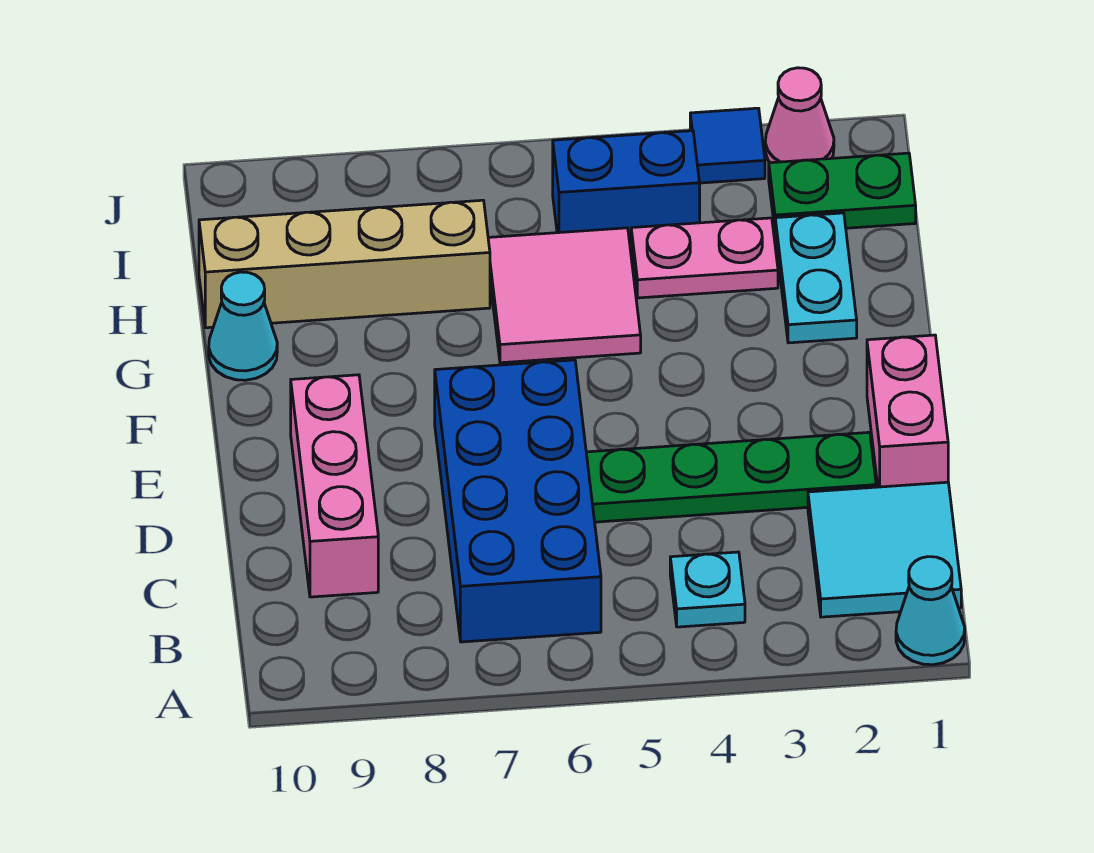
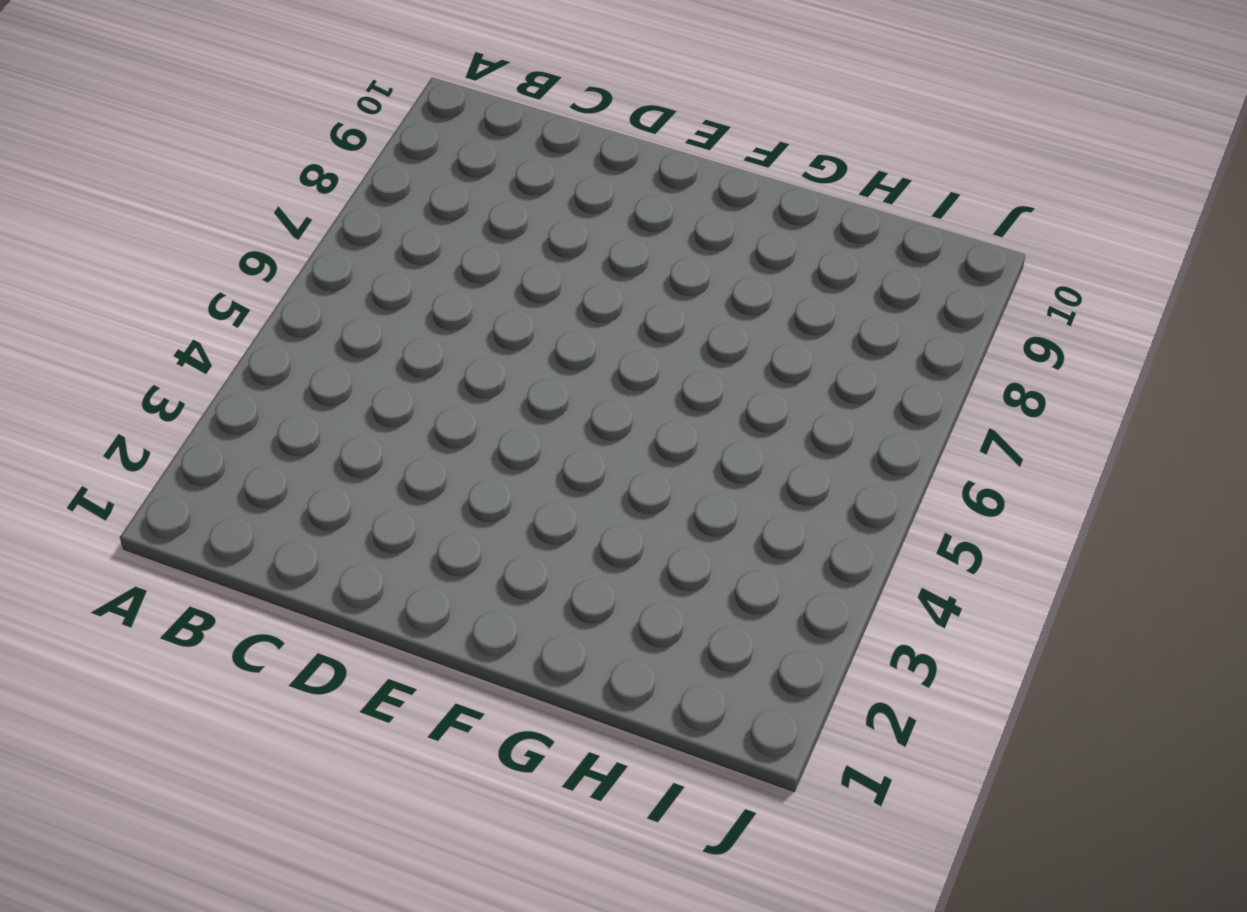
none -> cyan 1x1 cone [896,557,965,665]
none -> cyan 2x2 tile [808,482,961,617]
none -> cyan 1x1 plate [670,552,745,627]

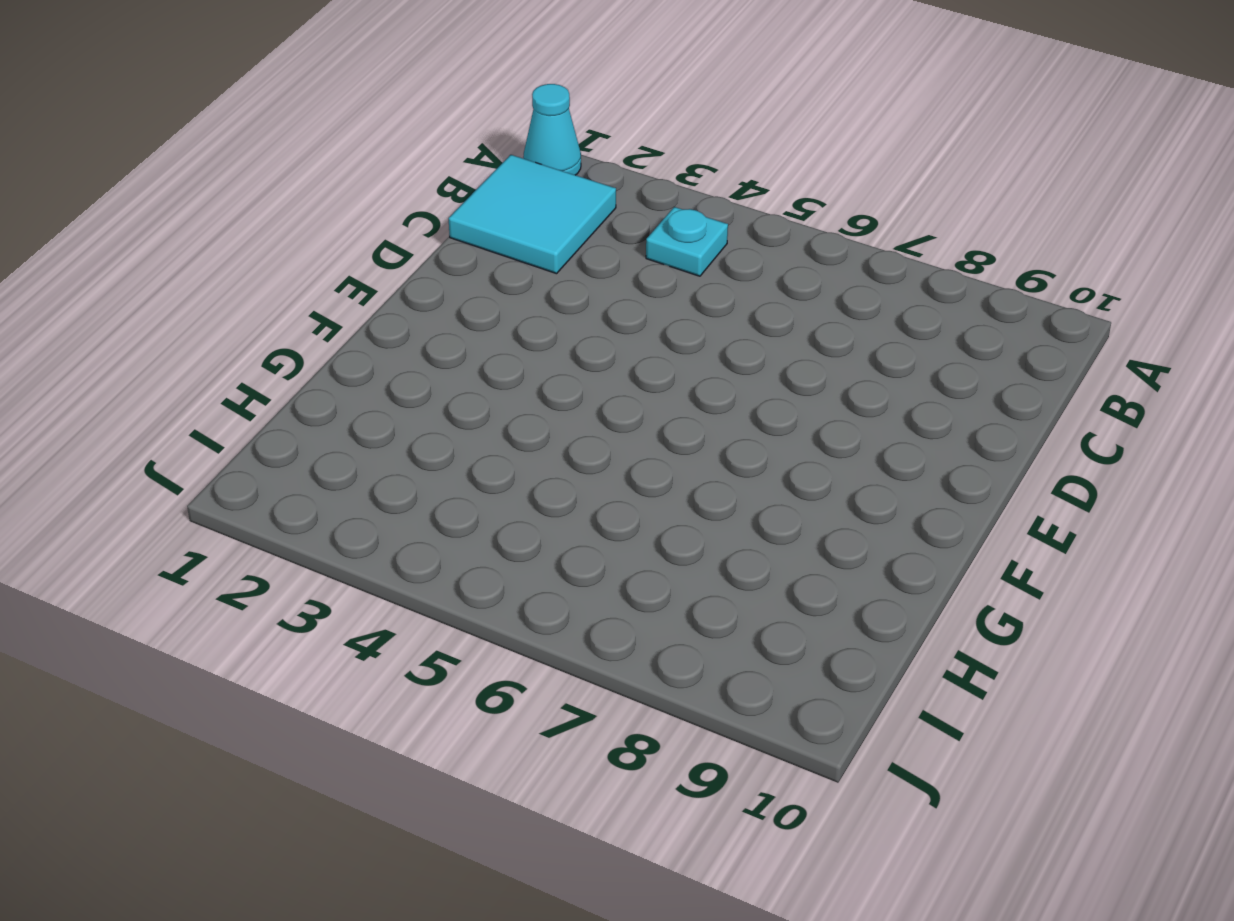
none -> blue 2x4 brick [435,360,601,642]
none -> pink 1x3 brick [291,375,378,597]
none -> pink 1x2 brick [867,335,948,487]

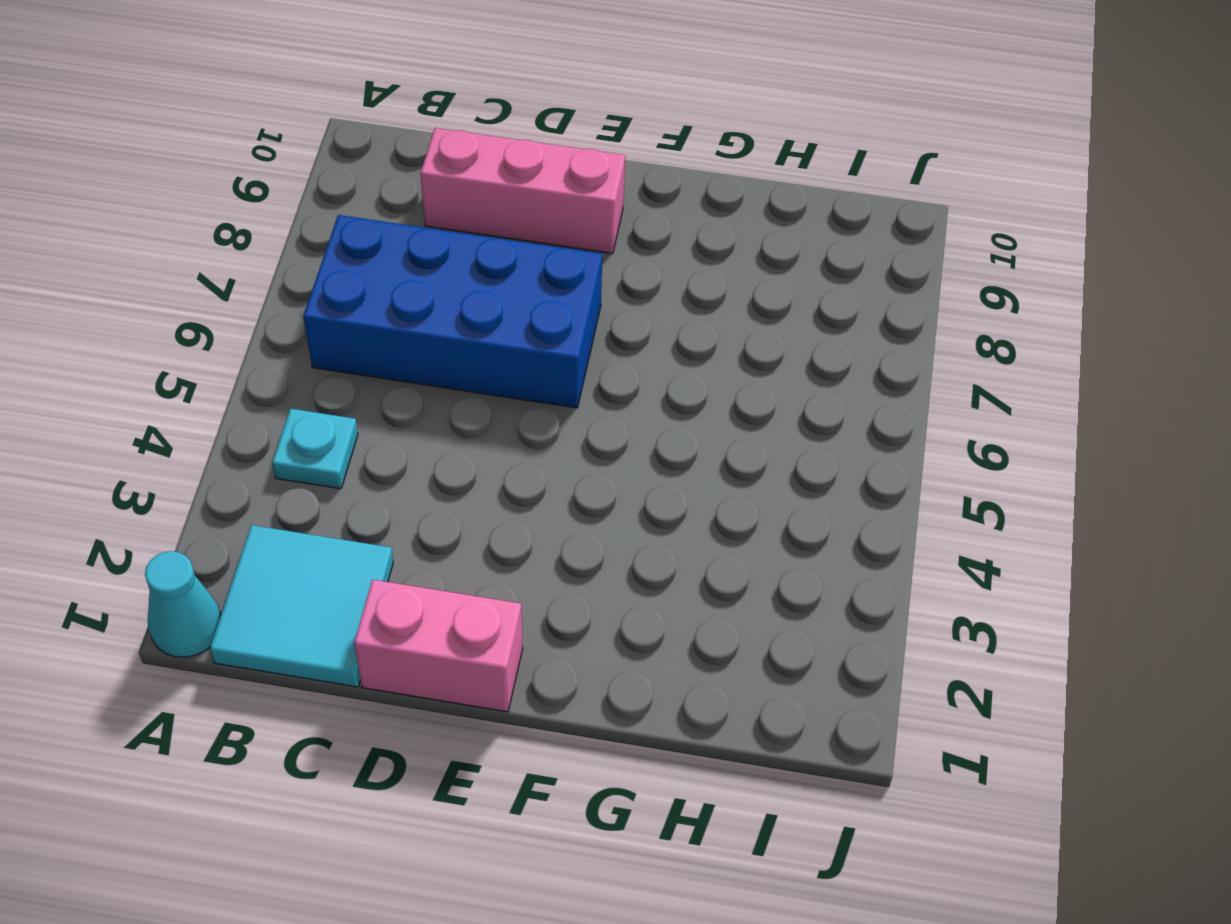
none -> green 1x4 plate [586,432,876,522]
none -> cyan 1x2 plate [775,213,857,343]
none -> pink 2x2 tile [488,228,641,363]

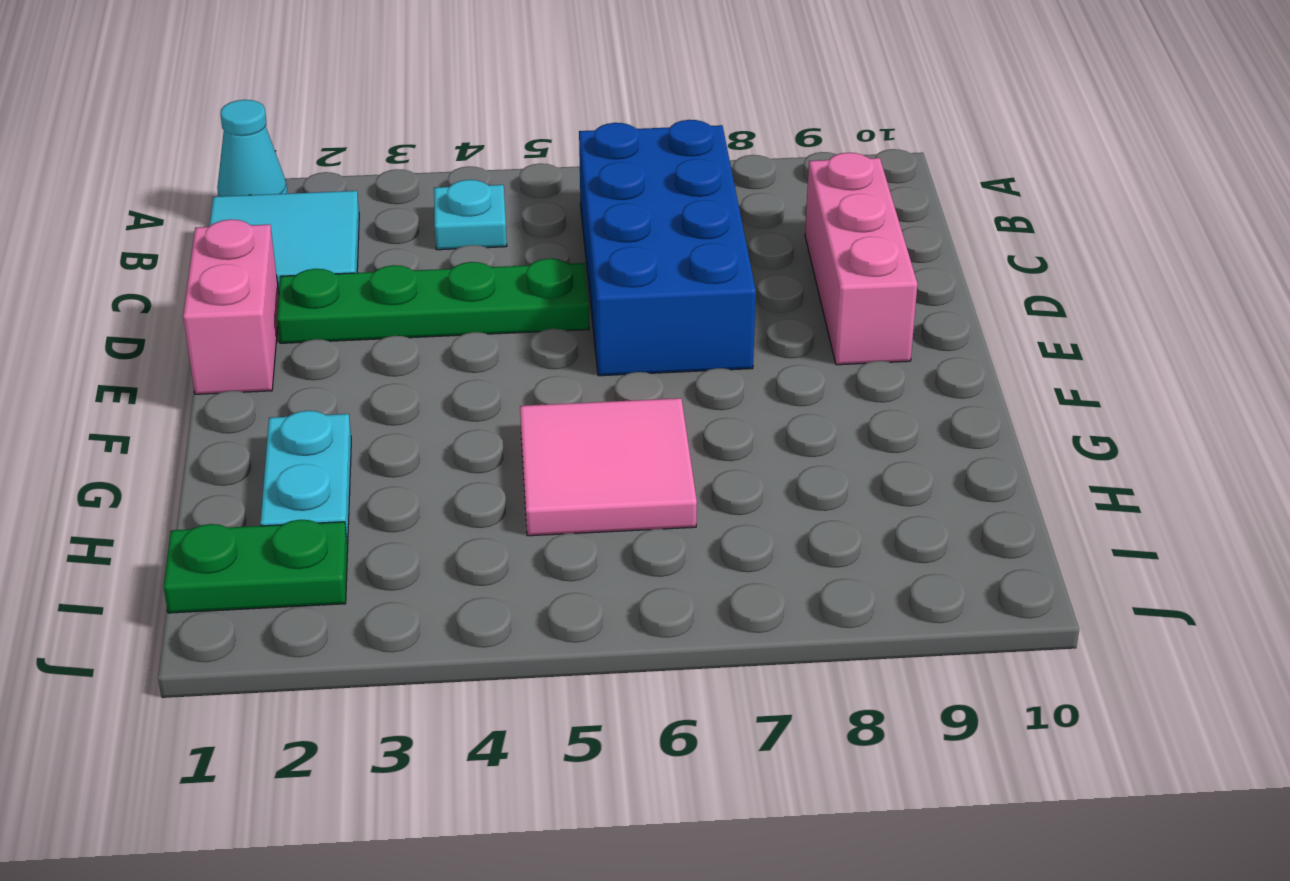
none -> cyan 1x1 cone [209,272,277,380]
none -> pink 1x2 plate [631,218,778,298]
none -> tan 1x4 brick [199,200,490,328]

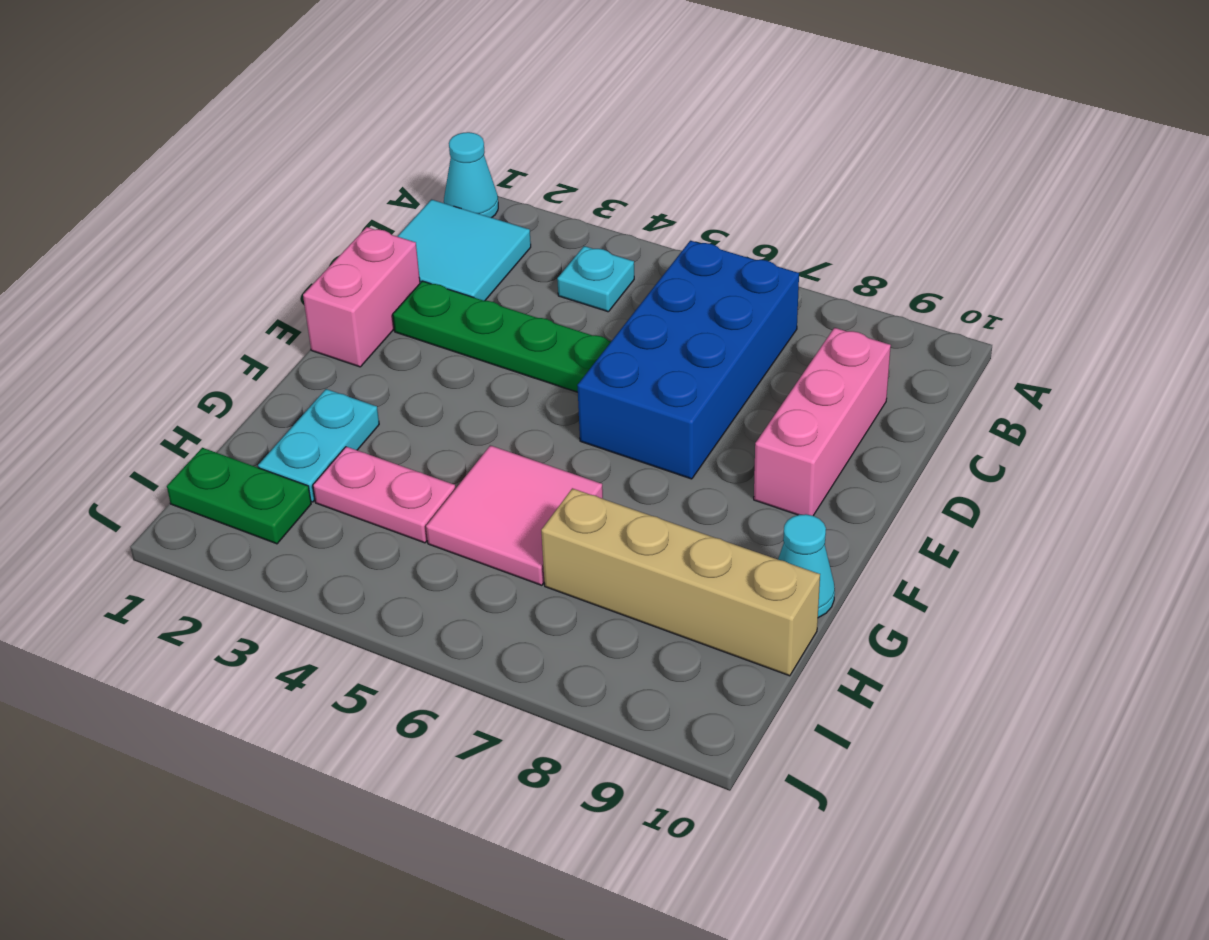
none -> blue 1x2 brick [553,131,700,243]
none -> pink 1x1 cone [765,68,834,163]
none -> blue 1x1 tile [690,108,765,183]

